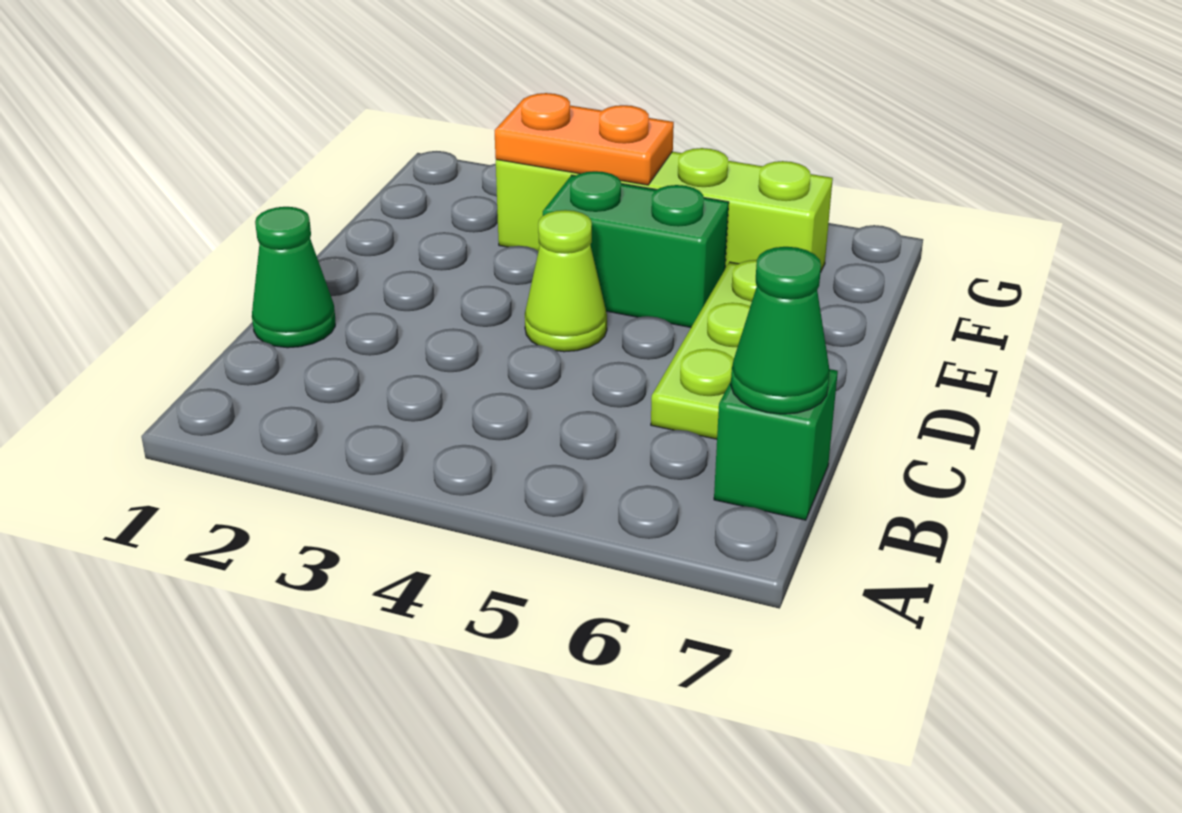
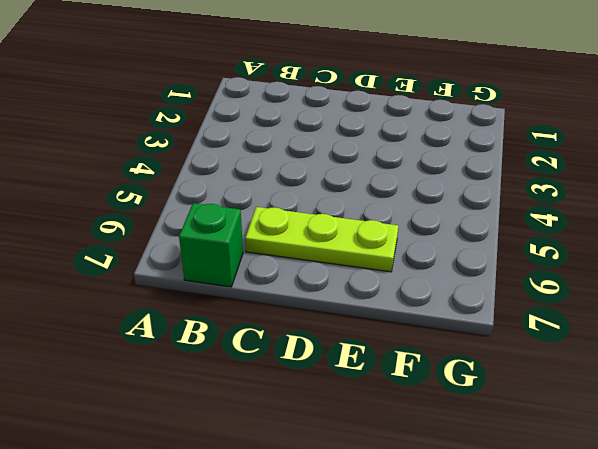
none -> green 1x1 cone [252,207,335,348]
none -> lime 1x1 cone [525,210,607,352]

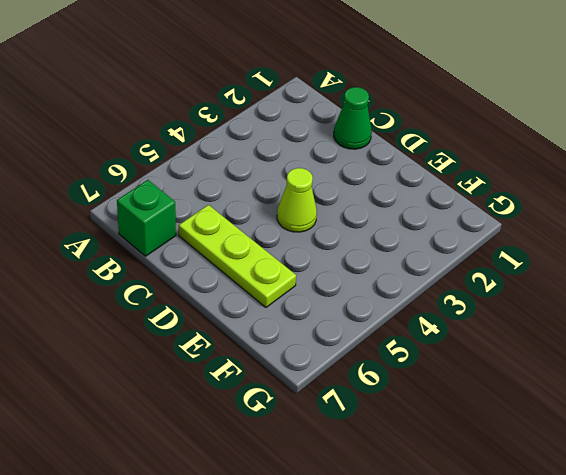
none -> green 1x2 brick [543,171,729,327]
none -> lime 1x4 brick [496,148,833,271]

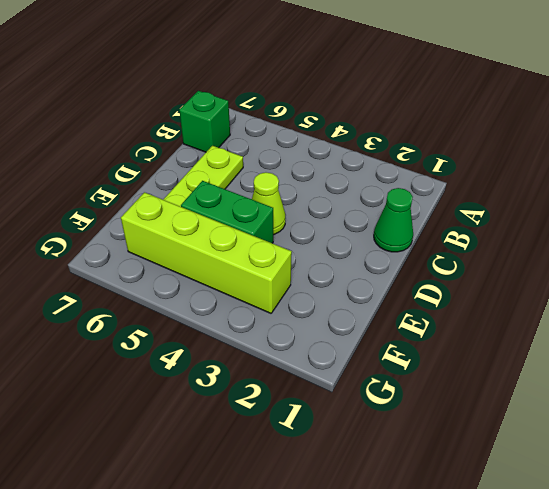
none -> green 1x1 cone [731,247,830,414]
none -> orange 1x2 plate [495,93,674,185]

